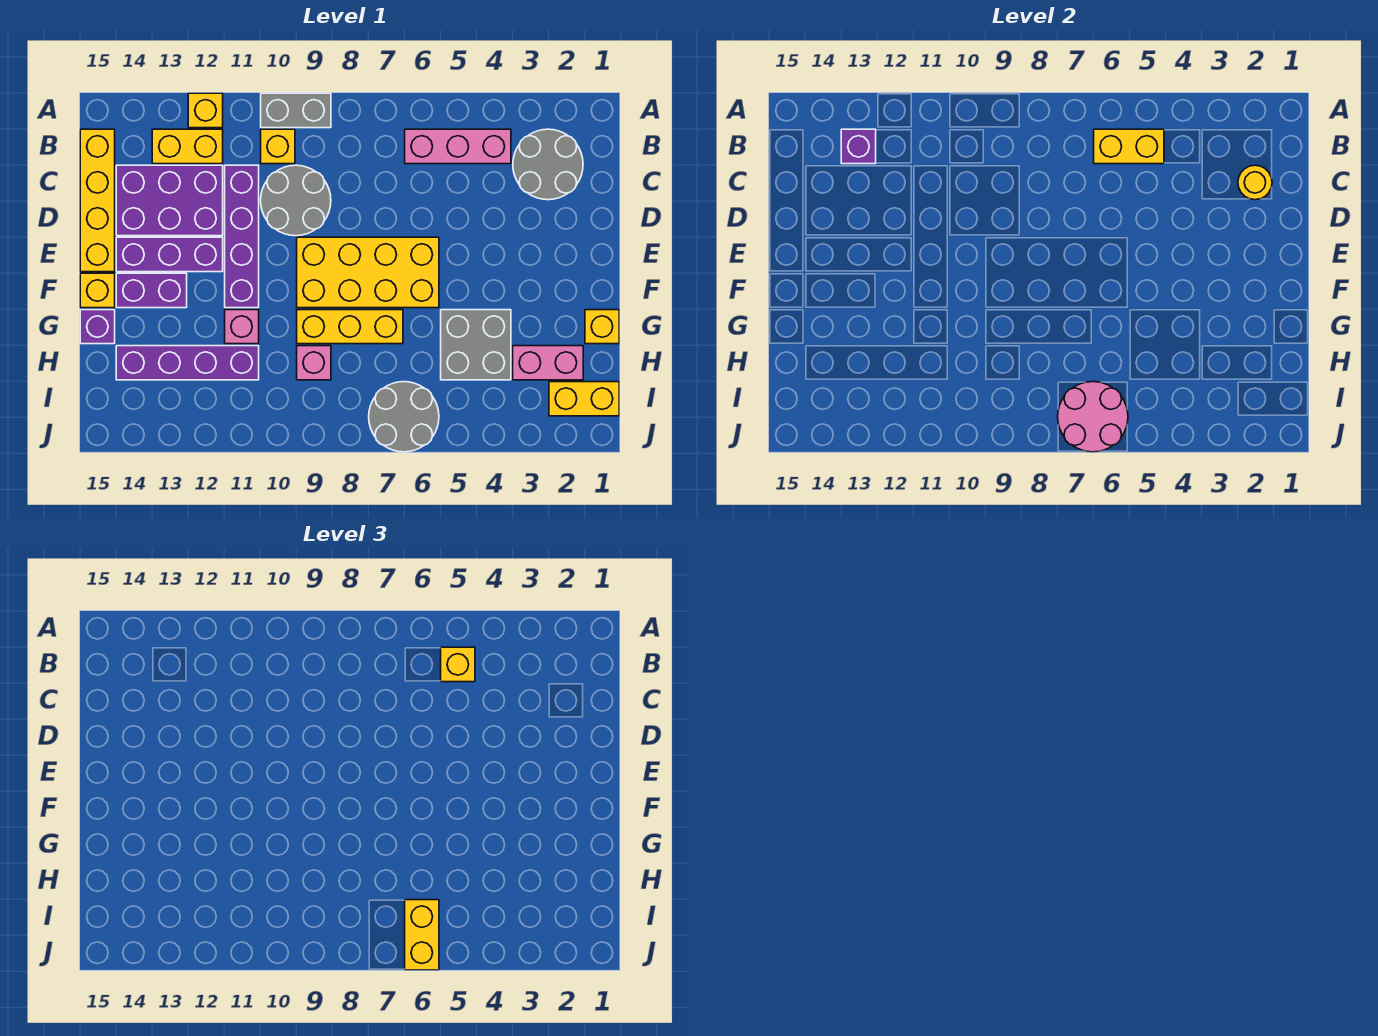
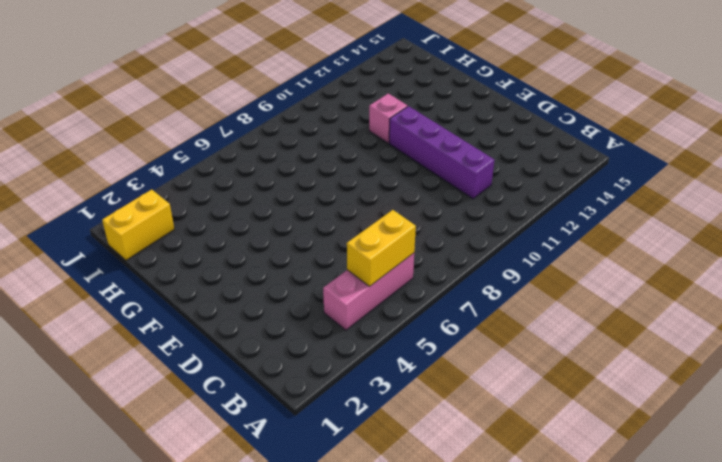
none -> grey 1x2 brick [261,93,331,128]
none -> yellow 1x1 brick [188,93,223,128]
none -> grey 2x2 round brick [513,129,583,200]
none -> yellow 1x1 brick [261,129,295,164]

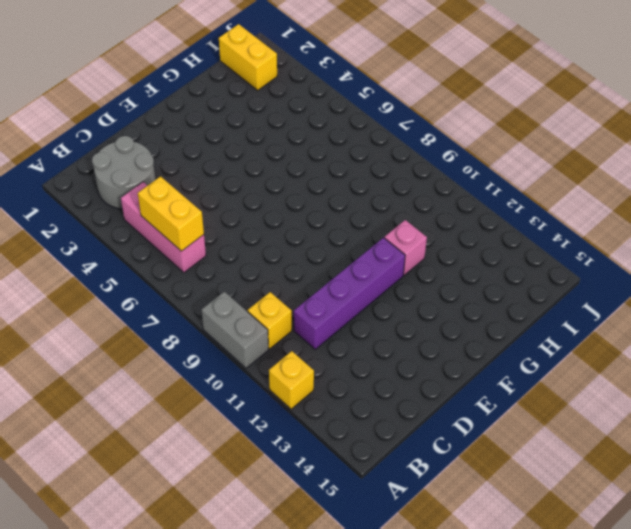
none -> yellow 1x2 brick [152,129,223,164]
none -> yellow 1x4 brick [80,129,115,272]
none -> grey 2x2 round brick [261,165,331,236]
none -> purple 2x3 brick [116,165,223,236]

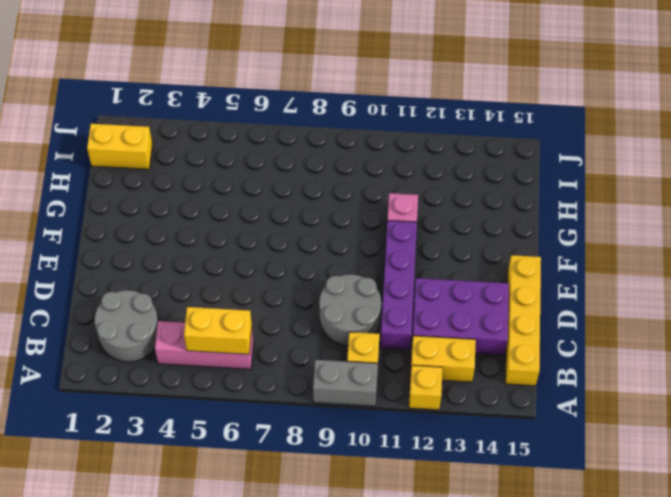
none -> yellow 2x4 brick [297,237,439,308]
none -> purple 1x3 brick [116,237,223,272]
none -> purple 1x2 brick [116,273,187,308]
none -> yellow 1x1 brick [80,273,115,308]

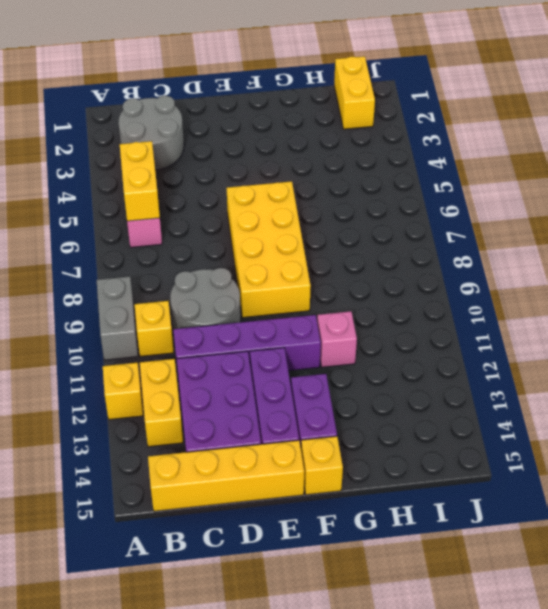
none -> yellow 1x1 brick [585,310,619,344]
none -> grey 2x2 brick [441,310,511,380]
none -> yellow 1x3 brick [297,310,403,344]
none -> purple 1x1 brick [80,310,115,344]

